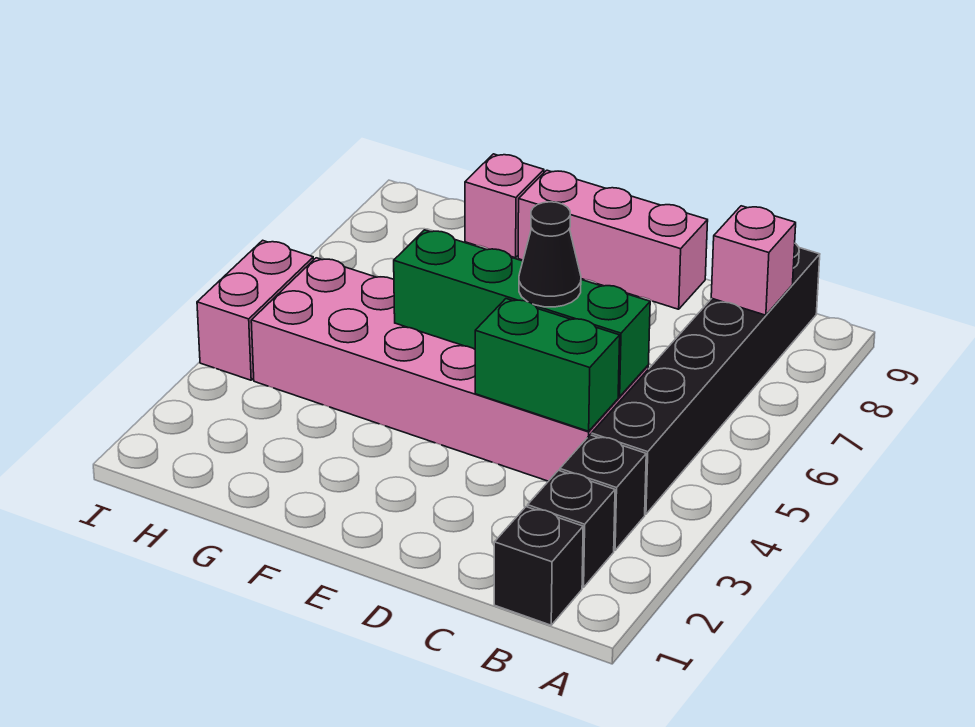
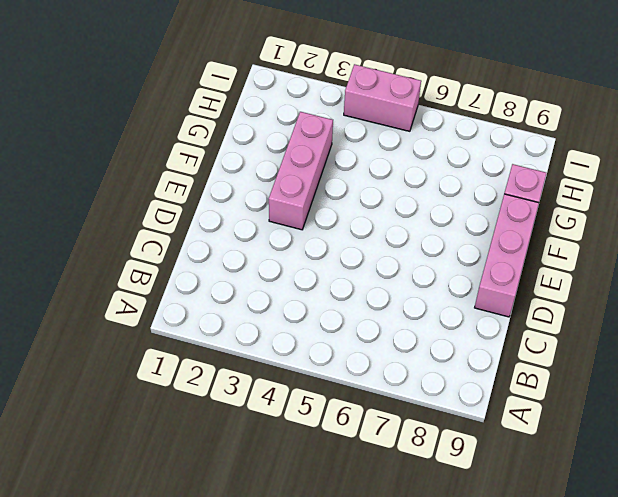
pink 1x3 brick [269,112,333,230] -> none
none -> black 1x1 brick [494,507,583,625]
none -> black 1x1 brick [527,470,615,587]
none -> black 1x1 brick [560,435,646,550]

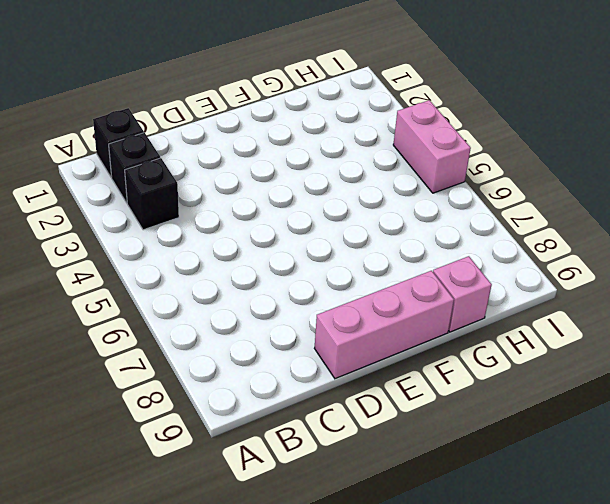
none -> black 1x6 brick [591,244,820,514]
none -> pink 2x6 brick [251,258,648,481]
none -> pink 1x1 brick [711,206,796,315]

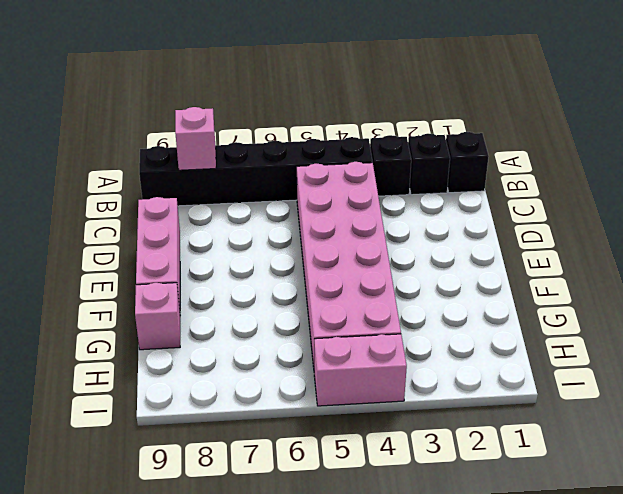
none -> green 1x2 brick [475,299,620,431]
none -> green 1x4 brick [394,230,650,397]
none -> black 1x1 cone [519,202,581,307]

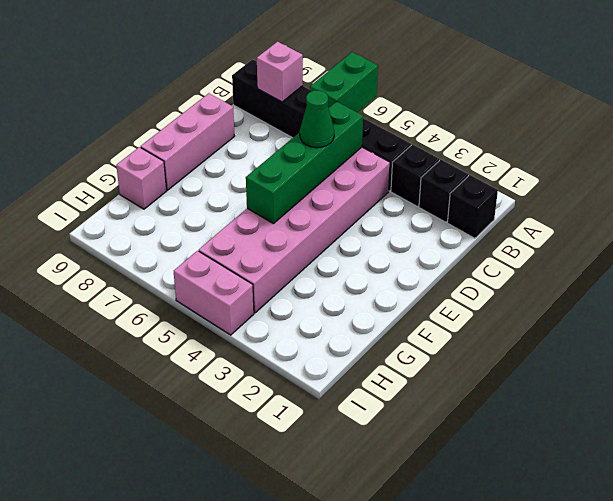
green 1x2 brick [310,52,378,113] -> green 1x2 brick moved to [475,299,620,431]
green 1x1 cone [300,90,334,148] -> black 1x1 cone [519,202,581,307]

